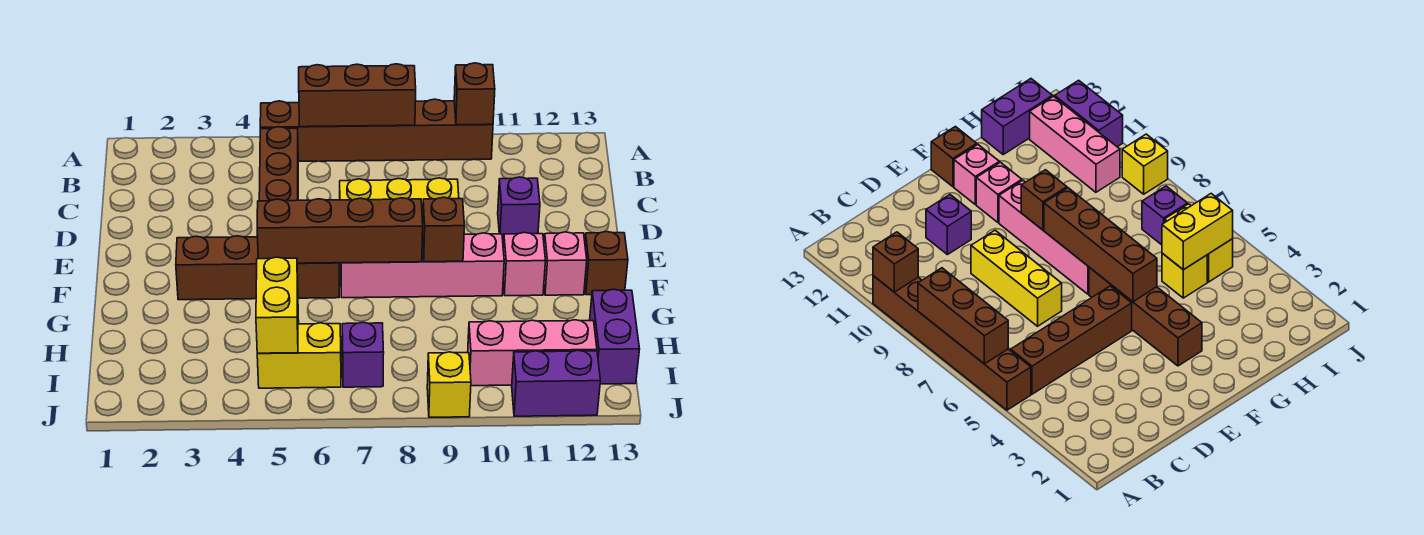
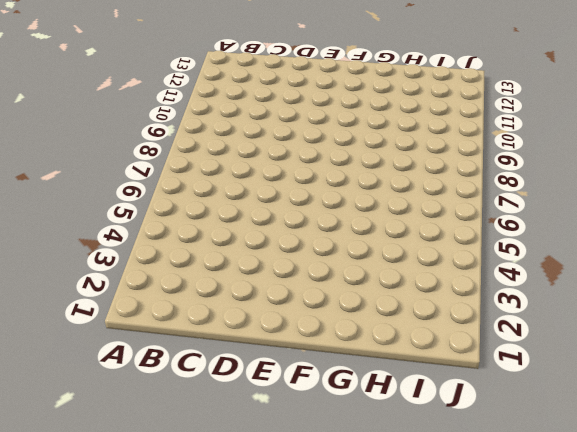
none -> brown 1x6 brick [260,99,493,161]
none -> brown 1x4 brick [259,127,298,201]
none -> yellow 1x3 brick [340,178,459,223]

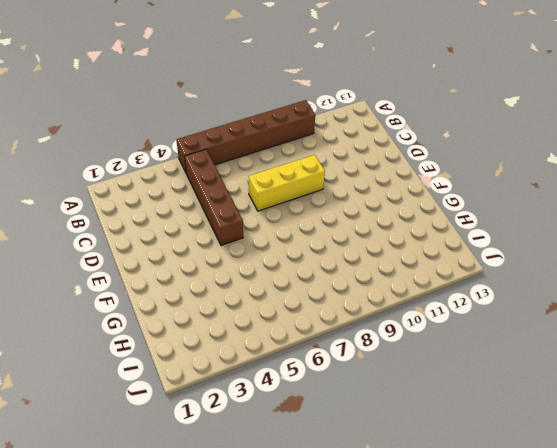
none -> purple 1x1 brick [498,177,540,239]
none -> brown 1x4 brick [176,236,339,300]
none -> pink 1x4 brick [341,233,504,298]

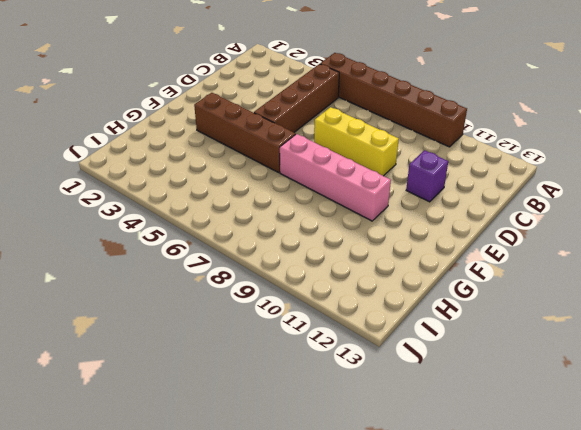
none -> pink 1x1 brick [503,232,545,296]
none -> pink 1x1 brick [544,232,587,295]
none -> brown 1x1 brick [585,232,628,295]

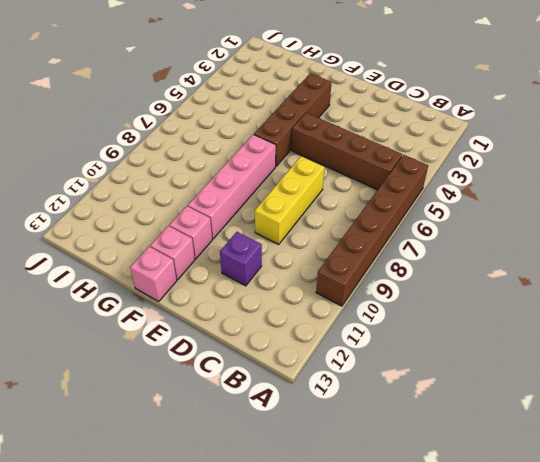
pink 1x1 brick [130,247,177,301] -> brown 1x1 brick [585,232,628,295]
none -> yellow 1x1 brick [1162,253,1207,298]
none -> purple 1x2 brick [590,289,640,384]
none -> yellow 1x2 brick [257,323,341,388]

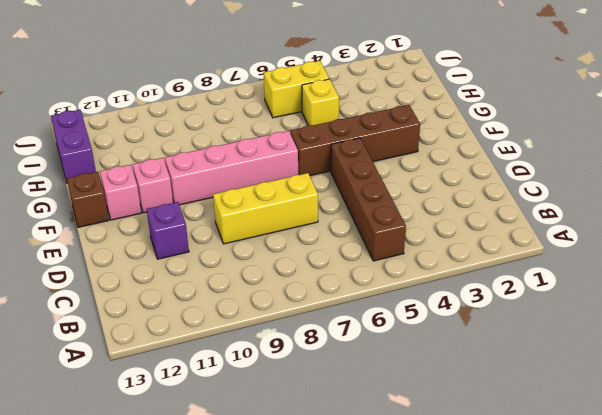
none -> brown 1x6 brick [260,99,493,161]
none -> purple 1x1 brick [342,322,384,387]
none -> pink 1x3 brick [468,320,597,386]

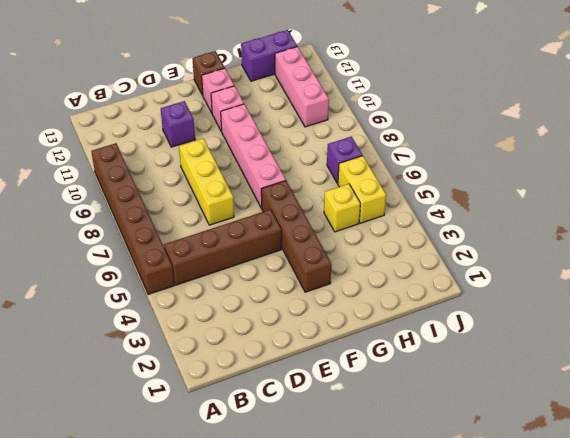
none -> yellow 1x1 brick [427,352,471,417]
none -> purple 1x2 brick [512,350,600,416]
none -> brown 1x3 brick [299,64,416,127]

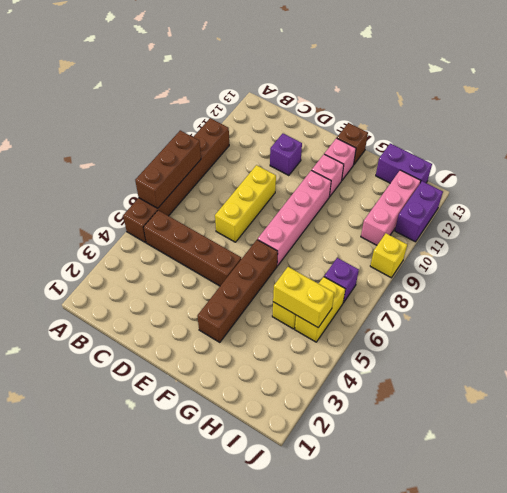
none -> brown 1x1 brick [454,63,495,125]
none -> brown 1x4 brick [257,198,423,263]
none -> brown 1x1 brick [422,197,464,262]

